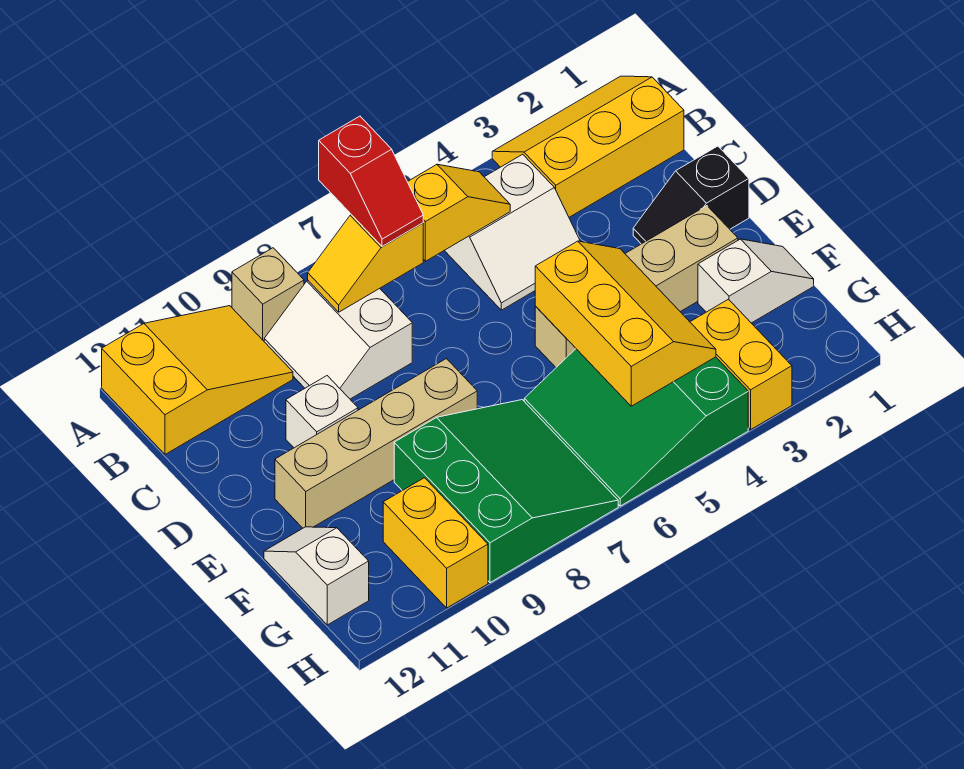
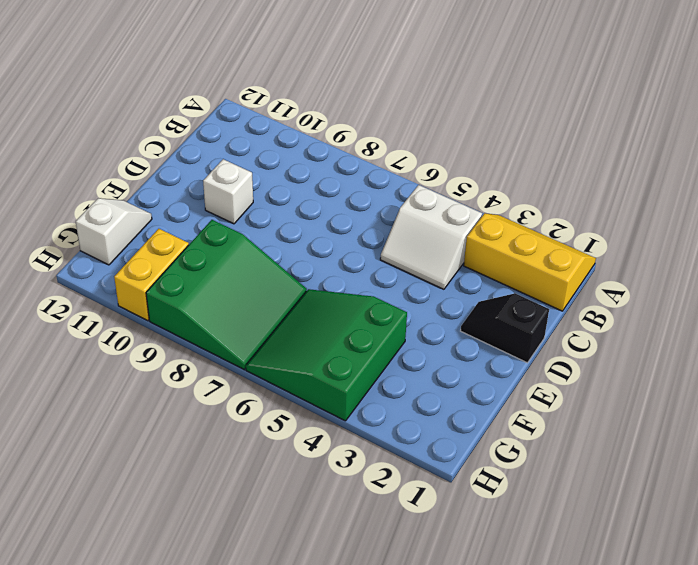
none -> tan 1x1 brick [232,248,304,341]
none -> yellow 2x3 slope [102,306,293,454]
none -> white 2x2 slope [264,281,412,399]

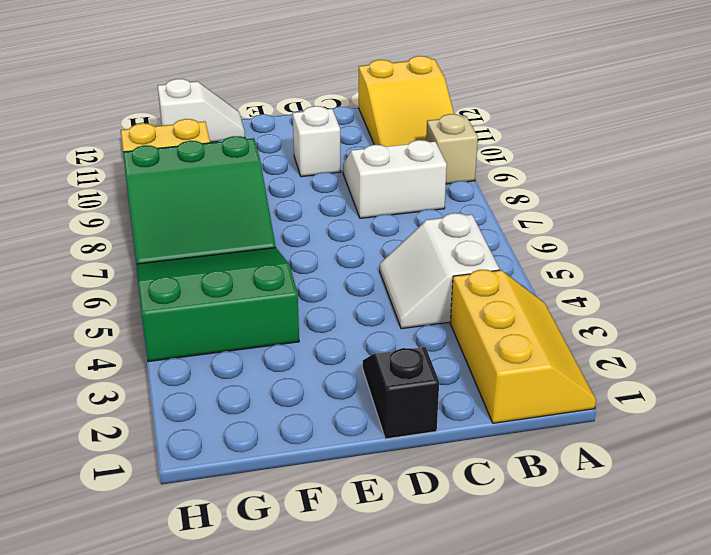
none -> tan 1x4 brick [535,206,738,367]
none -> tan 1x4 brick [275,359,477,528]
none -> white 1x2 slope [698,239,814,323]

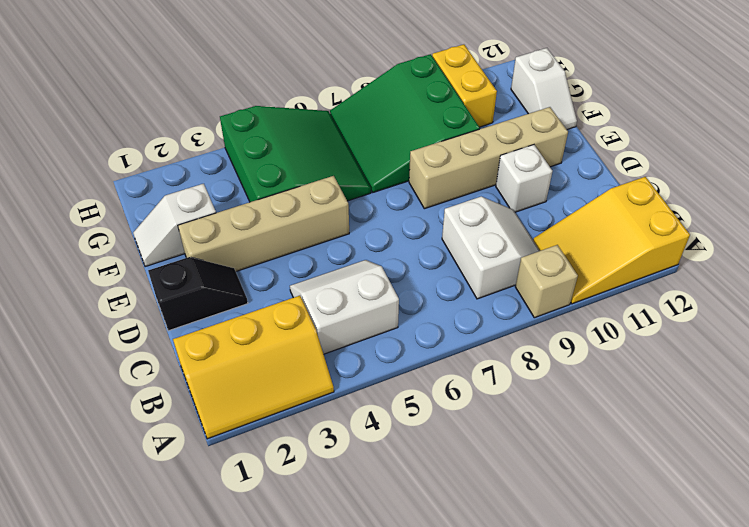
none -> yellow 1x2 brick [690,299,792,430]
none -> yellow 1x2 slope [408,164,510,261]
none -> yellow 1x2 slope [308,215,423,312]

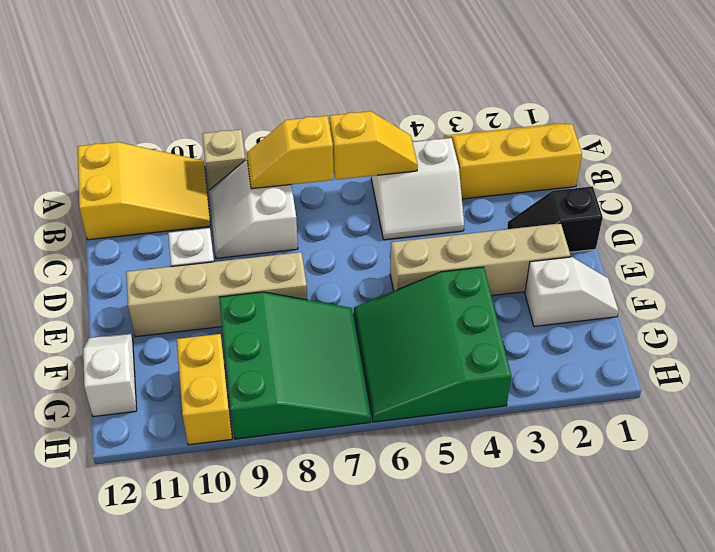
none -> yellow 1x2 brick [690,299,792,430]
none -> yellow 2x3 slope [535,241,716,406]
none -> red 1x2 slope [319,116,423,246]

